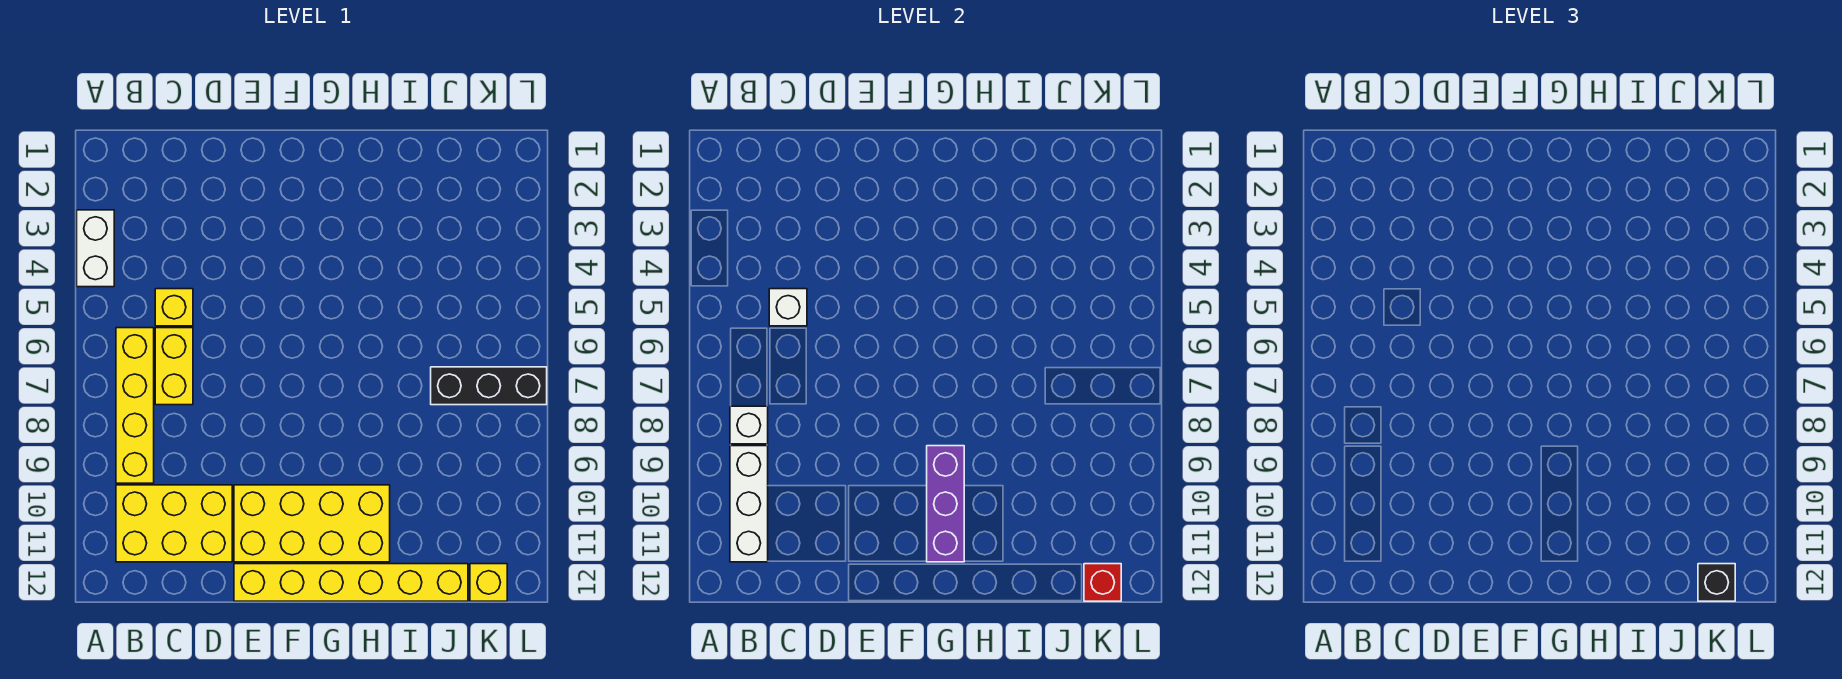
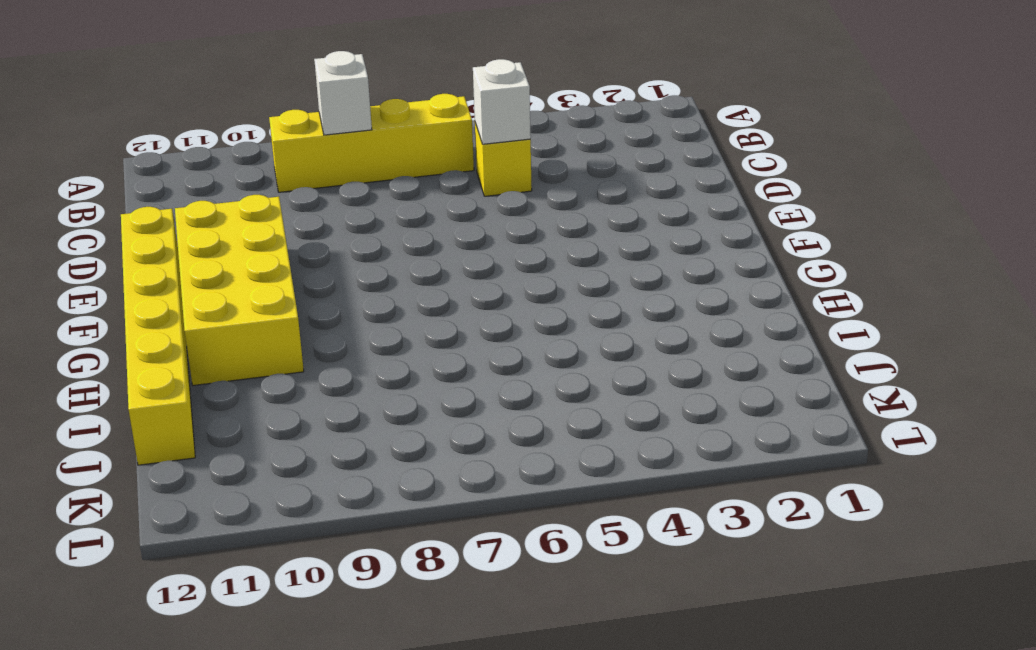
none -> white 1x2 brick [77,210,114,287]
none -> yellow 2x3 brick [116,485,232,562]
none -> yellow 1x2 brick [155,328,193,405]

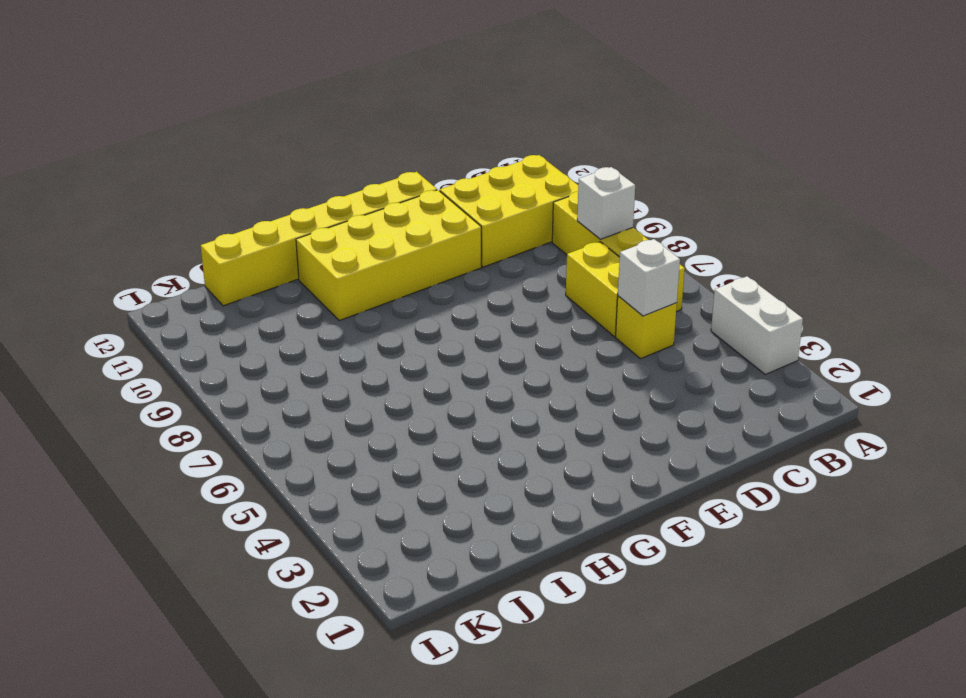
none -> black 1x3 brick [431,367,547,405]
none -> yellow 1x1 brick [470,564,507,601]
none -> white 1x3 brick [730,446,768,562]

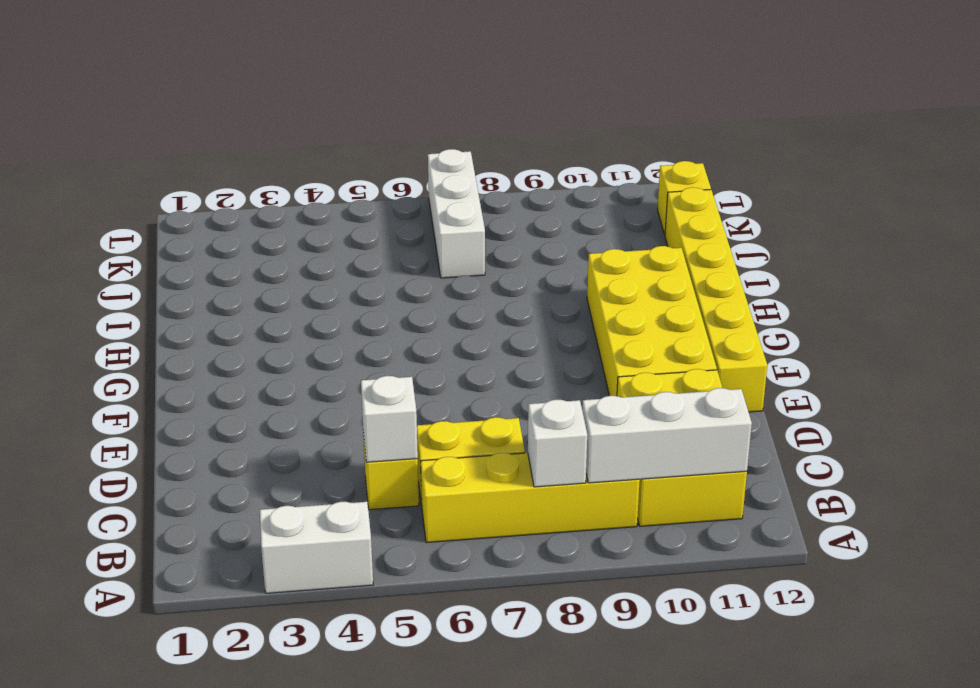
white 1x3 brick [428,149,485,278] -> black 1x3 brick [431,367,547,405]
none -> purple 1x3 brick [927,446,964,562]
none -> red 1x1 brick [1084,564,1121,601]
none -> black 1x1 brick [1698,564,1735,601]

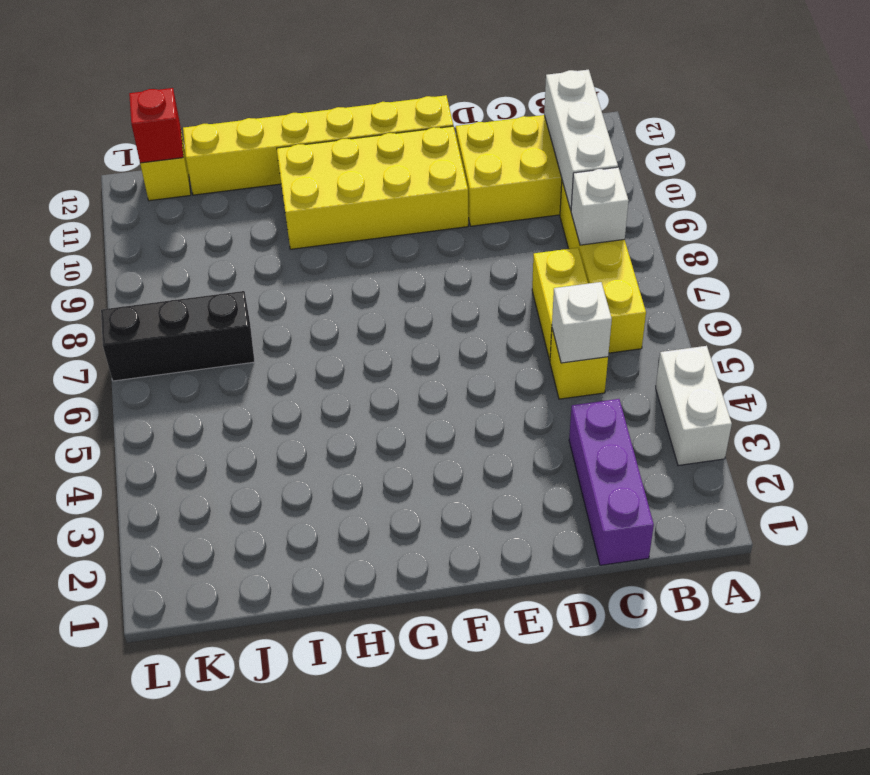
purple 1x3 brick [569,399,654,565] -> purple 1x3 brick moved to [927,446,964,562]
none -> black 1x1 brick [1698,564,1735,601]

